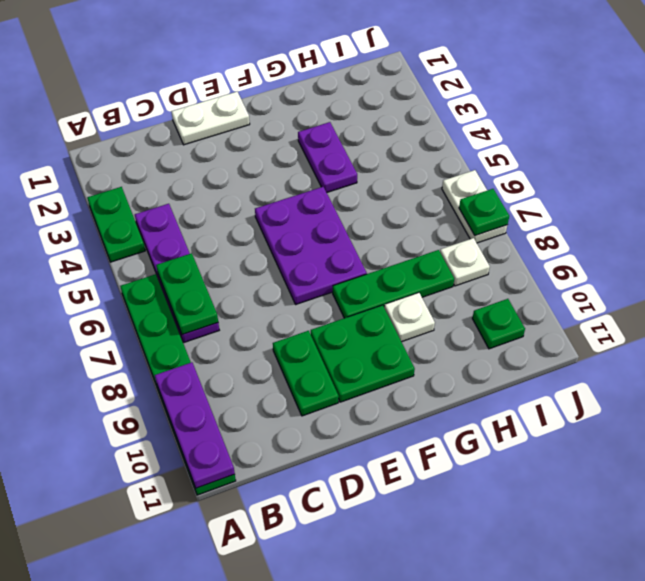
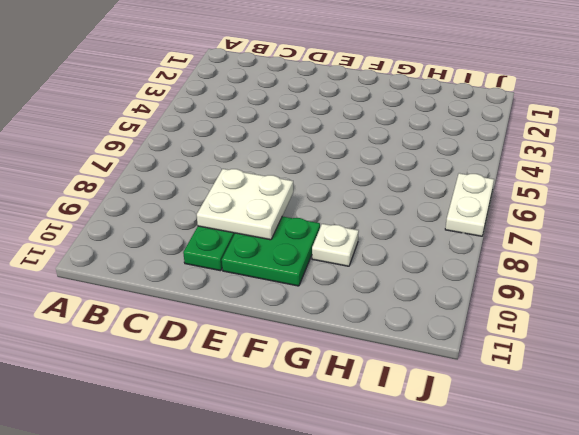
white 2x2 plate [197,169,293,240] -> none
none -> green 1x2 plate [87,187,145,262]
none -> green 1x6 plate [120,274,236,495]
none -> purple 1x4 plate [135,204,219,342]

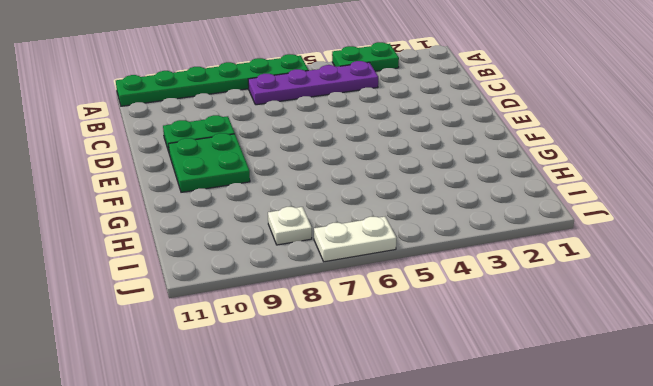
none -> white 1x2 plate [171,92,250,145]
none -> purple 2x3 plate [255,187,367,304]
none -> green 1x3 plate [333,250,454,318]

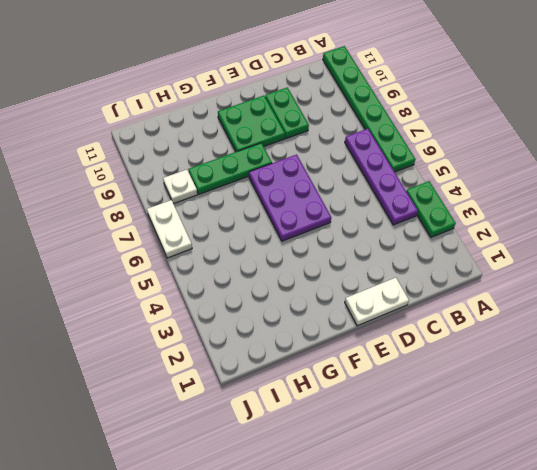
none -> purple 1x2 plate [298,122,357,193]
none -> white 1x1 plate [384,293,435,342]
none -> green 1x1 plate [472,299,525,349]

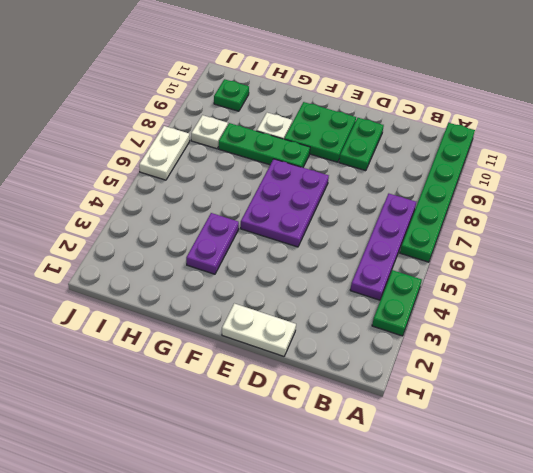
none -> purple 1x3 plate [155,362,235,488]
none -> green 1x2 plate [156,253,218,335]
none -> green 1x1 plate [459,189,509,236]

